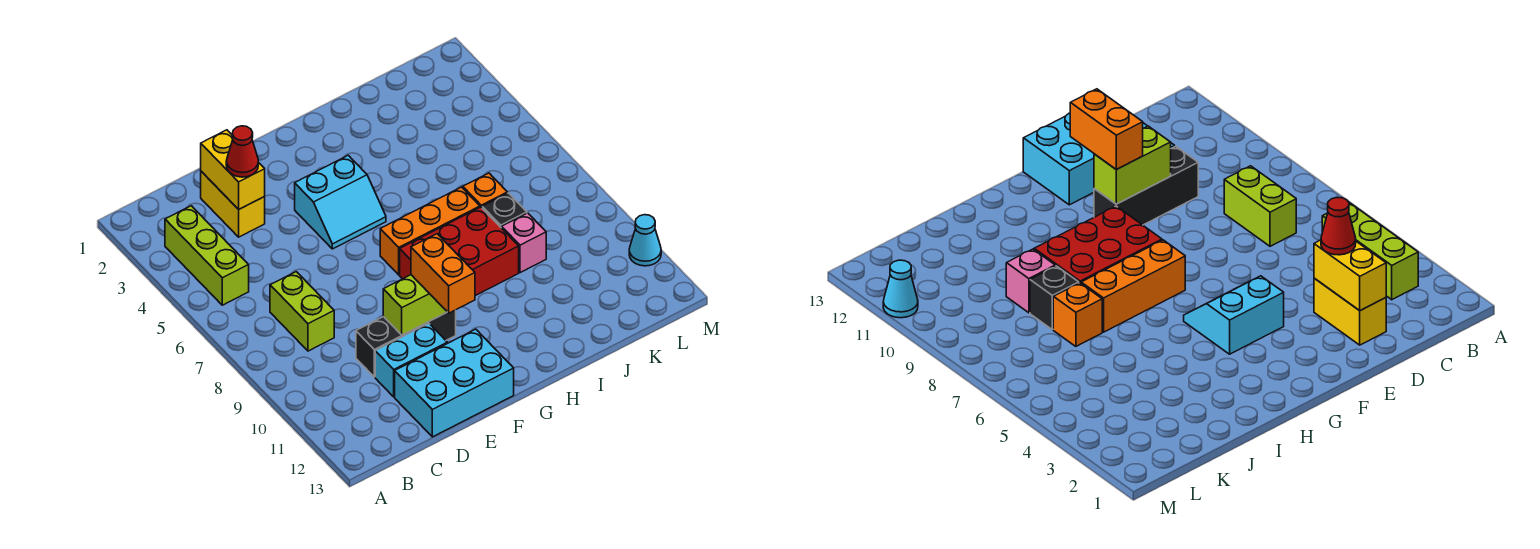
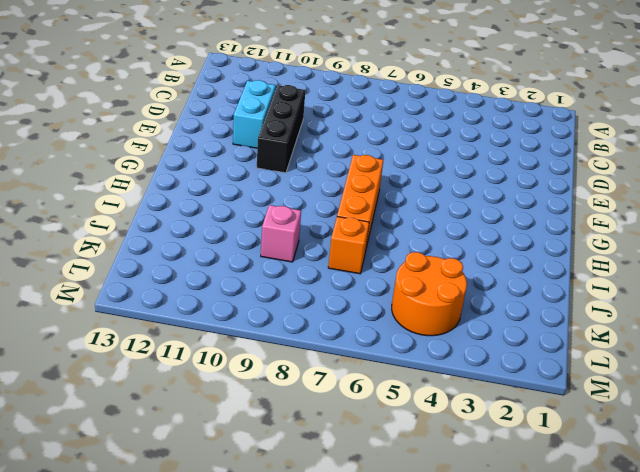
orange 2x2 round brick [392,252,467,336] -> none
none -> lime 1x3 brick [165,206,249,305]
none -> lime 1x2 brick [270,272,334,351]
none -> yellow 1x2 brick [201,171,265,237]

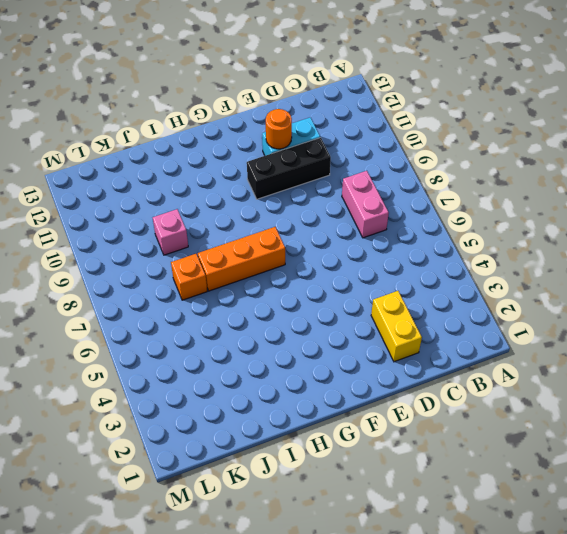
pink 1x2 brick [342,171,389,238] -> lime 1x2 brick [270,272,334,351]
orange 1x1 round brick [266,109,292,149] -> none
none -> lime 1x3 brick [165,206,249,305]
none -> cyan 2x3 brick [395,329,514,437]
none -> cyan 2x2 slope [295,155,386,249]

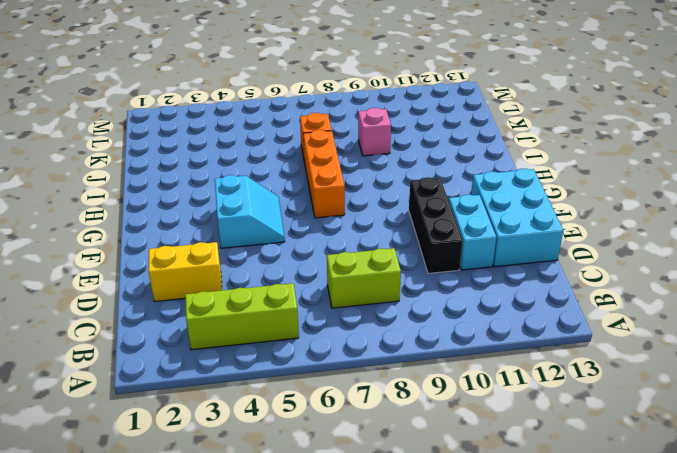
none -> red 2x3 brick [400,207,519,296]
none -> black 1x1 brick [482,193,527,228]
none -> cyan 1x1 cone [629,215,661,266]

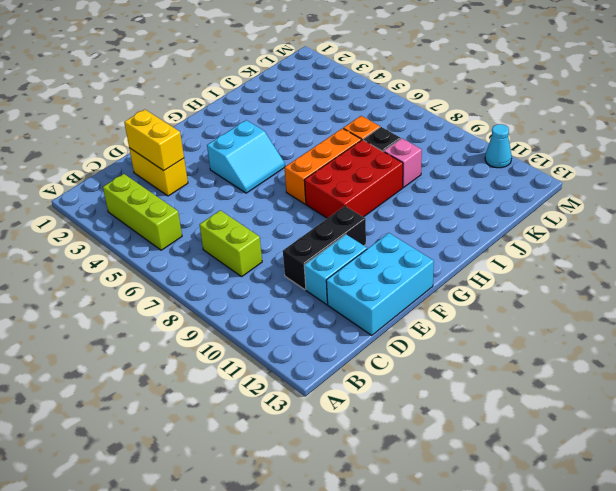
none -> lime 1x2 brick [383,275,447,335]
none -> red 1x1 cone [226,126,258,177]
none -> orange 1x2 brick [411,234,475,313]

